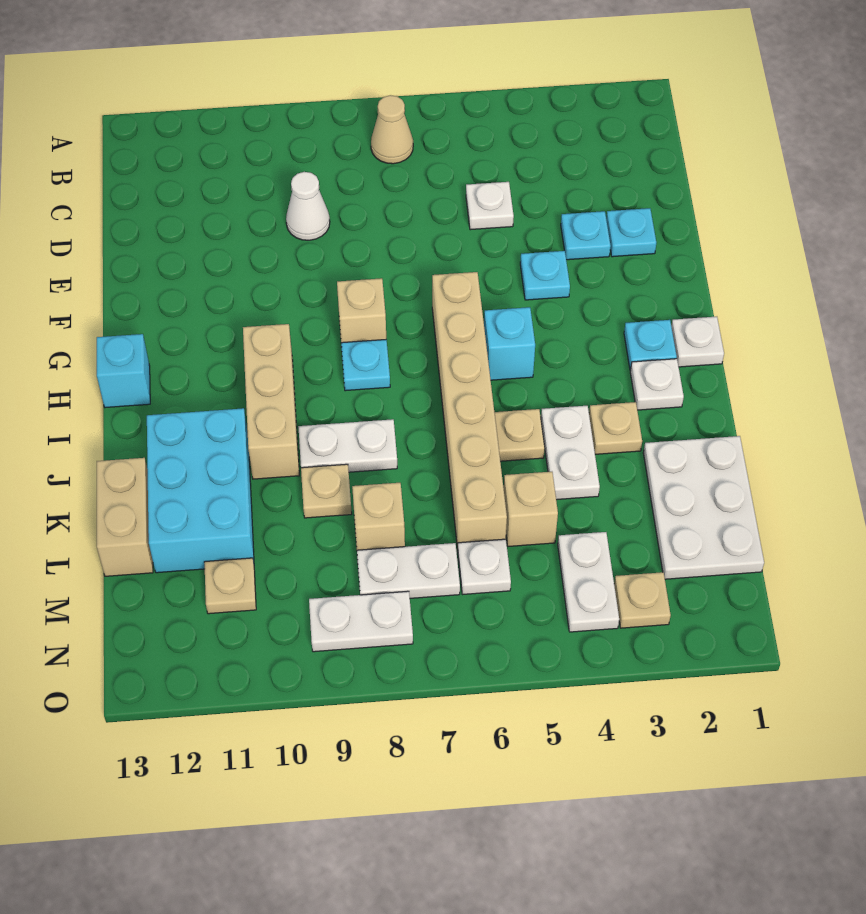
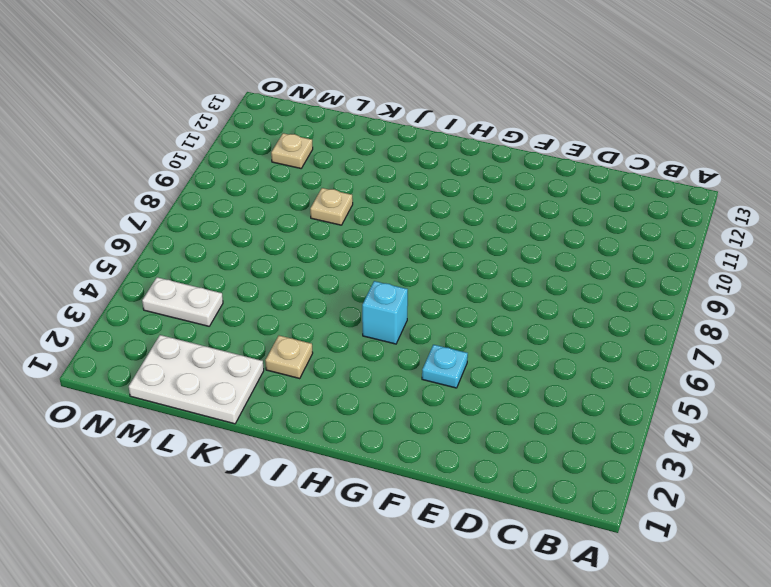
none -> tan 1x1 cone [371,95,413,164]
none -> white 1x1 plate [466,182,514,230]
none -> white 1x1 cone [286,172,330,240]
none -> cyan 1x1 plate [606,208,656,257]

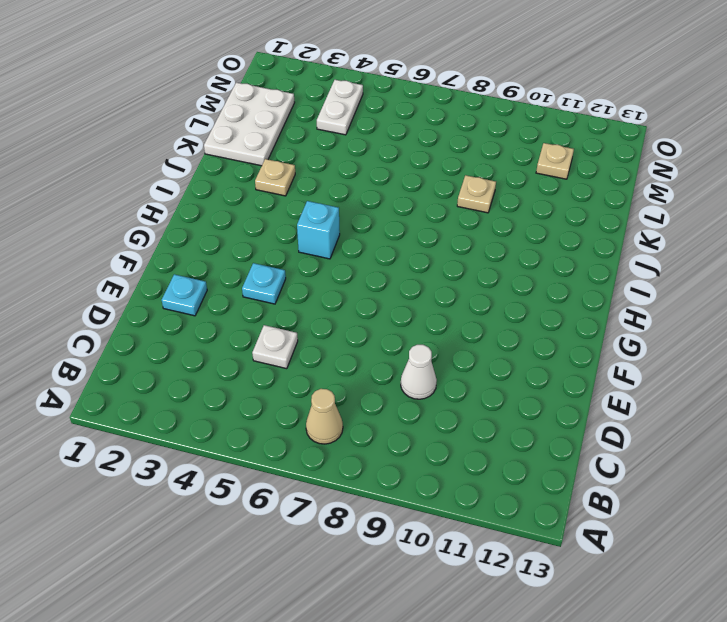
none -> cyan 1x1 plate [561,211,611,260]
none -> tan 1x6 brick [432,272,507,549]
none -> tan 1x1 brick [337,278,386,343]
none -> white 1x1 plate [671,317,724,367]

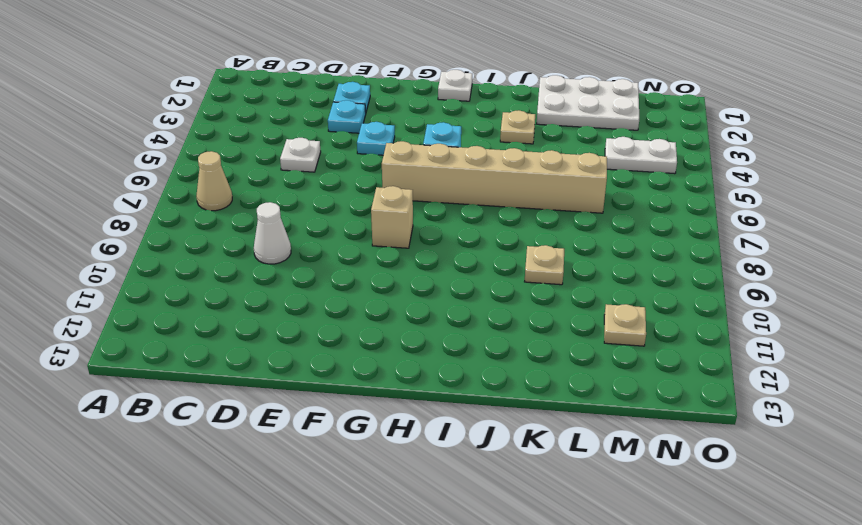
none -> cyan 1x1 plate [624,320,677,370]
none -> cyan 1x1 plate [341,339,390,391]
none -> tan 1x3 brick [243,324,299,479]
none -> cyan 1x1 brick [97,334,150,408]

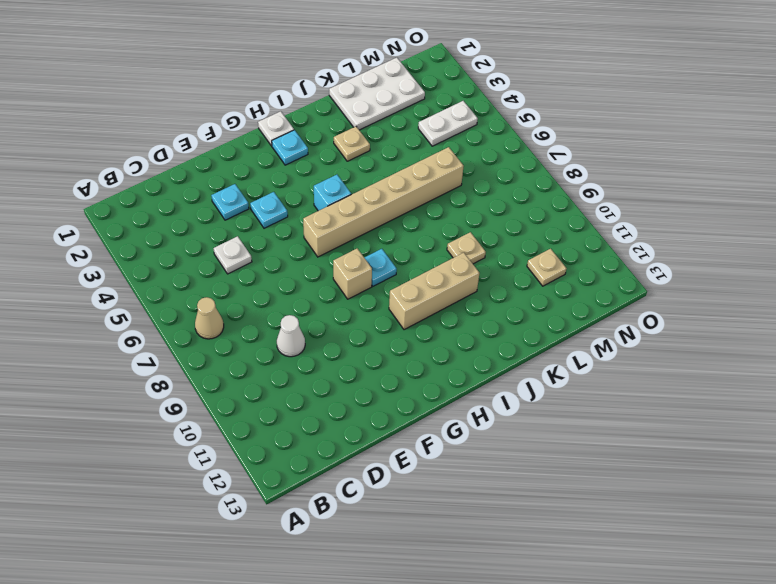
none -> cyan 1x1 plate [606,208,656,257]
none -> cyan 1x1 brick [97,334,150,408]
none -> white 1x1 plate [630,359,684,410]
none -> white 1x2 plate [541,406,600,500]

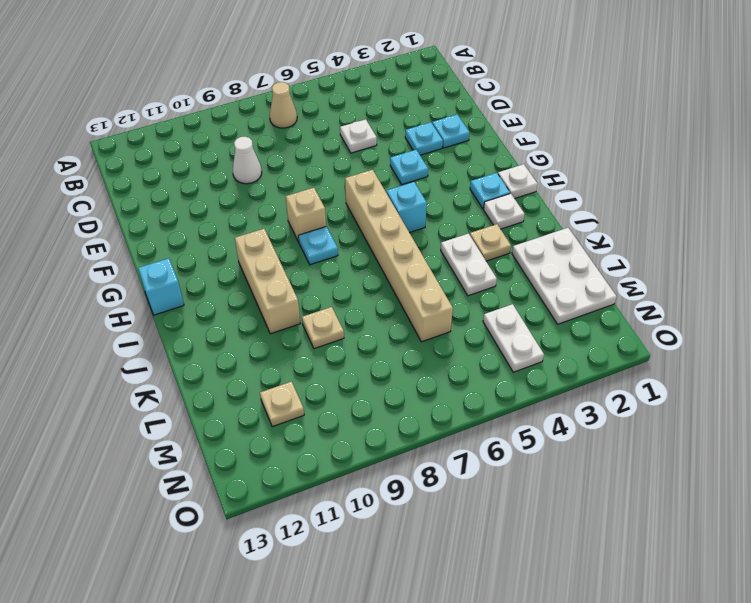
none -> tan 1x1 plate [494,409,545,461]
none -> white 1x2 plate [298,419,397,472]
none -> cyan 2x3 brick [147,408,254,573]
none -> tan 1x2 brick [97,458,153,576]

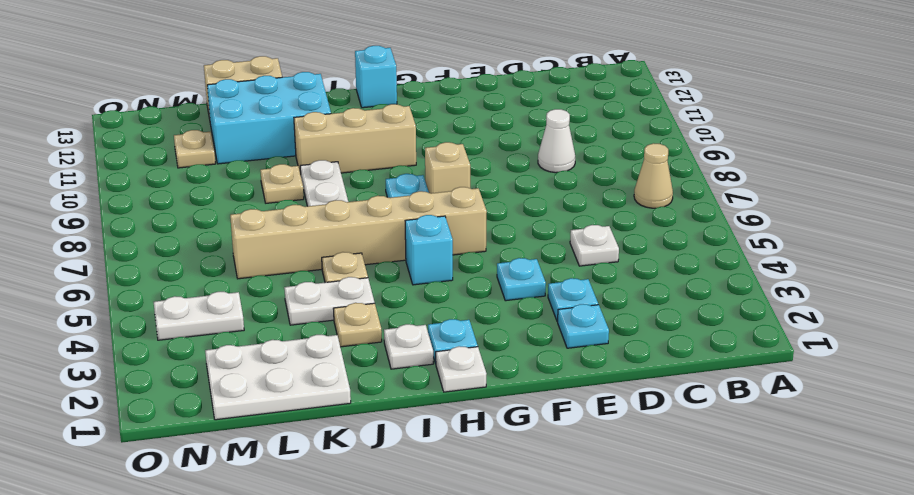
none -> tan 1x1 brick [504,472,558,547]
none -> tan 1x1 brick [352,483,405,550]
none -> white 1x1 plate [458,539,511,595]
none -> white 1x2 plate [357,543,460,598]

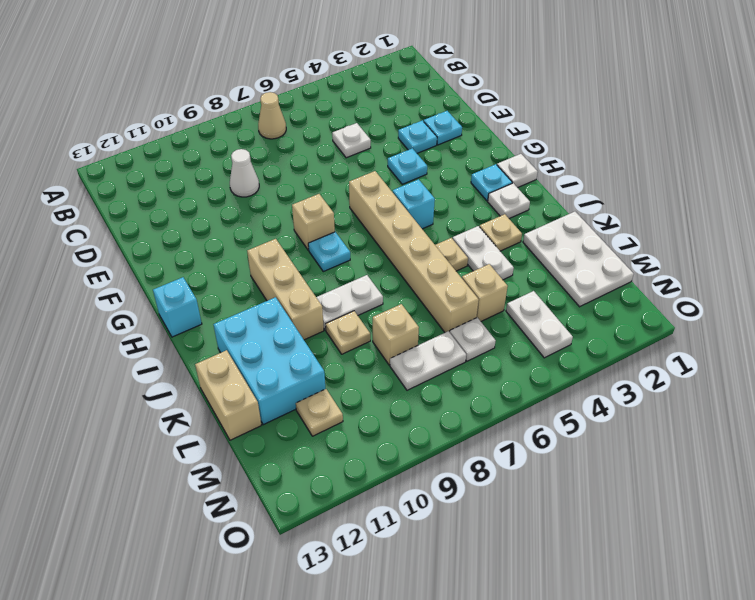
none -> tan 1x1 plate [614,572,671,628]
none -> white 1x2 plate [309,591,413,652]

